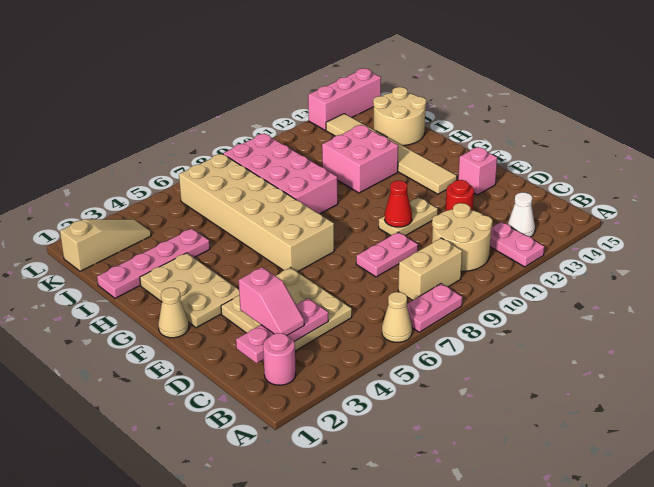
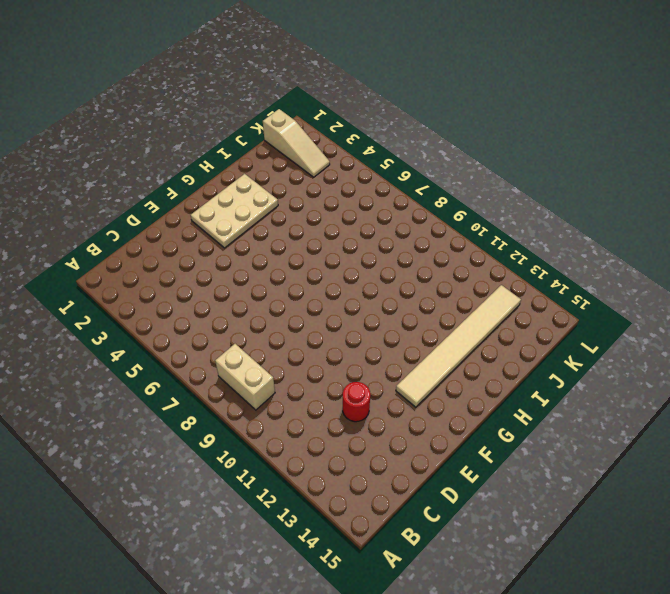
none -> tan 1x1 cone [382,292,412,342]
none -> pink 1x2 plate [407,284,462,332]
none -> pink 1x2 plate [490,222,544,267]

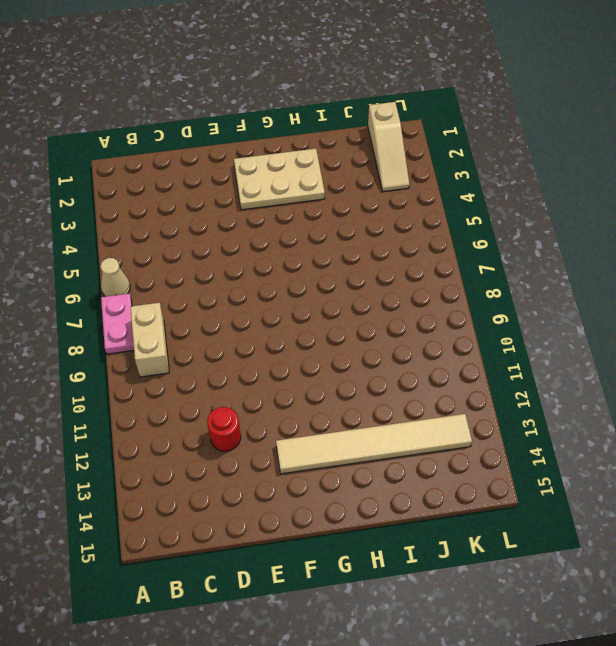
none -> pink 1x2 plate [490,222,544,267]
none -> pink 1x1 round brick [263,333,296,385]
none -> tan 2x2 round brick [432,203,492,271]

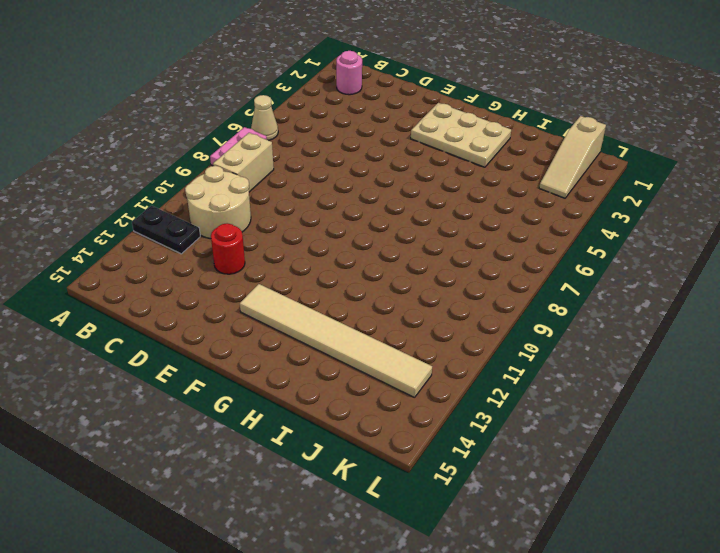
black 1x2 plate [132,206,200,254] -> pink 1x2 plate [490,222,544,267]
none -> white 1x1 cone [508,192,535,237]
none -> tan 3x3 plate [221,267,352,351]
none -> pink 1x2 plate [356,232,418,277]

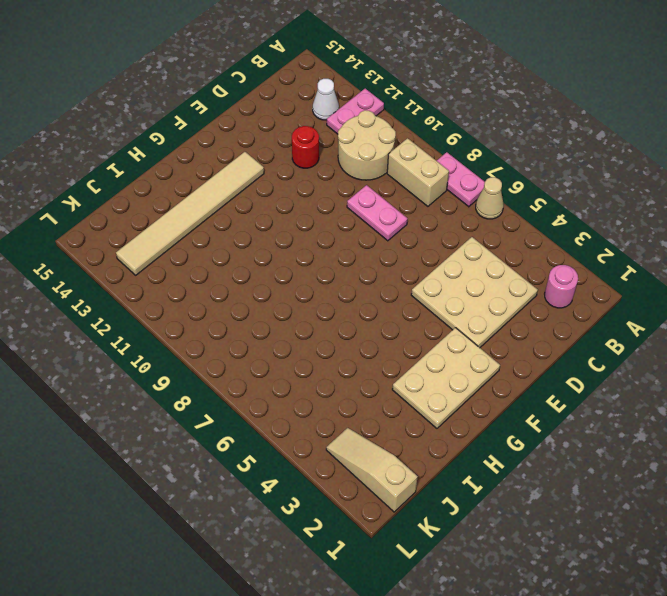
none -> tan 1x2 plate [379,197,438,236]
none -> pink 1x1 brick [458,147,497,195]
none -> tan 1x1 cone [158,288,189,338]

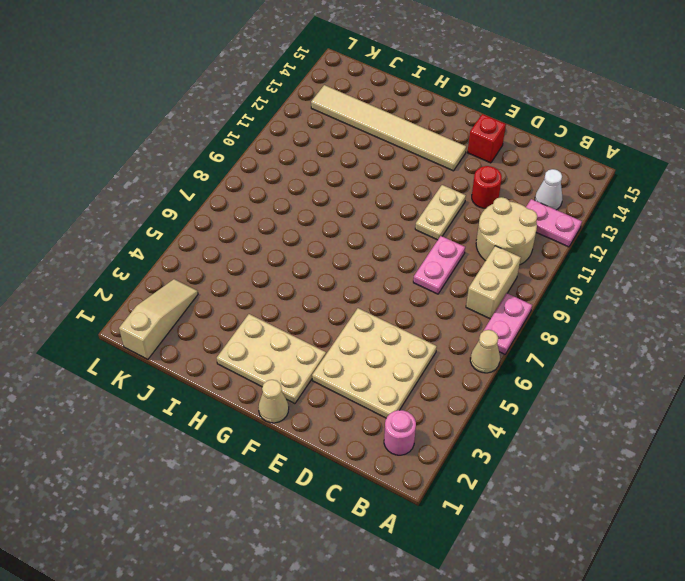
red 1x1 brick [467,114,506,163] -> pink 1x1 brick [458,147,497,195]
none -> tan 2x6 brick [179,154,334,272]
none -> pink 2x4 brick [223,133,338,214]
none -> pink 2x2 brick [322,125,398,193]

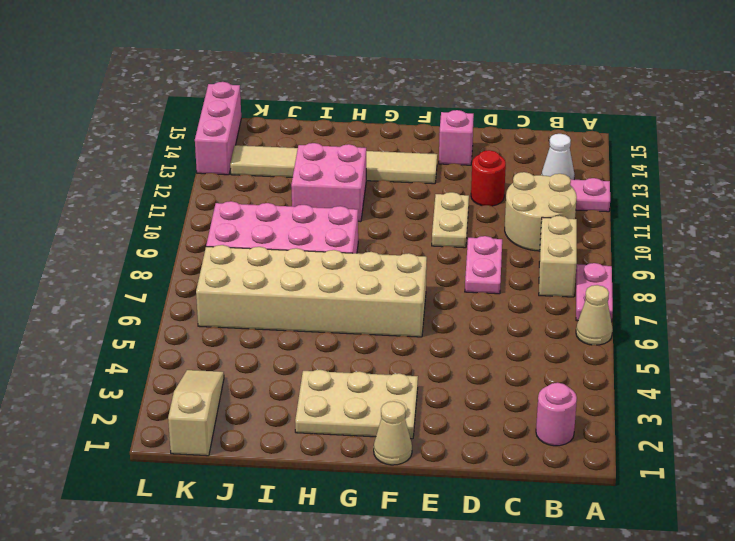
none -> tan 3x3 plate [221,267,352,351]
none -> pink 1x4 plate [97,229,210,298]
none -> tan 2x2 round brick [373,87,426,146]

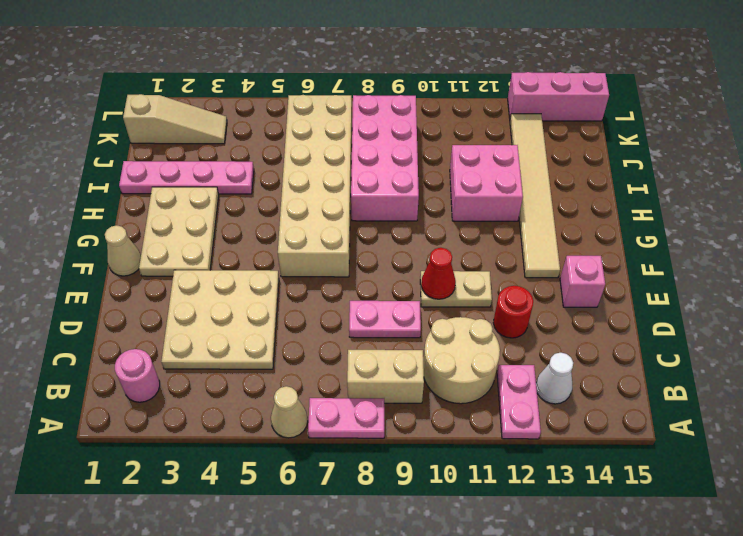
none -> tan 2x2 round brick [373,87,426,146]
none -> pink 1x3 plate [236,298,328,363]
none -> pink 1x2 slope [239,267,304,335]

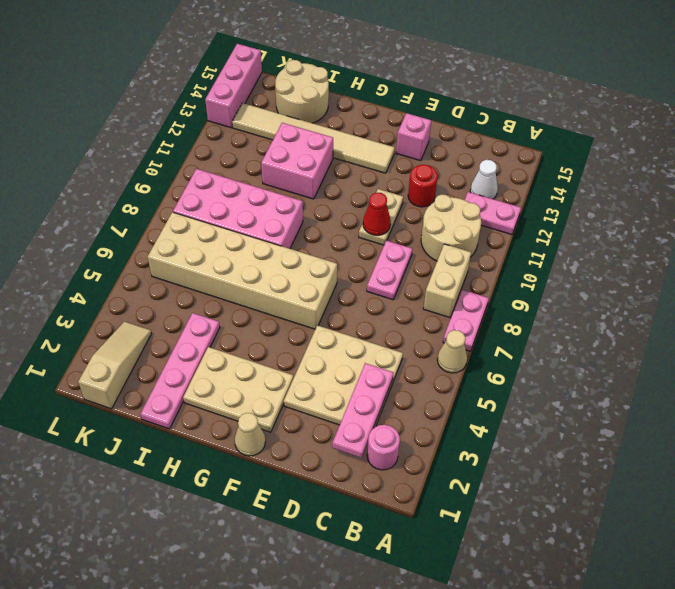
none -> pink 1x2 slope [239,267,304,335]

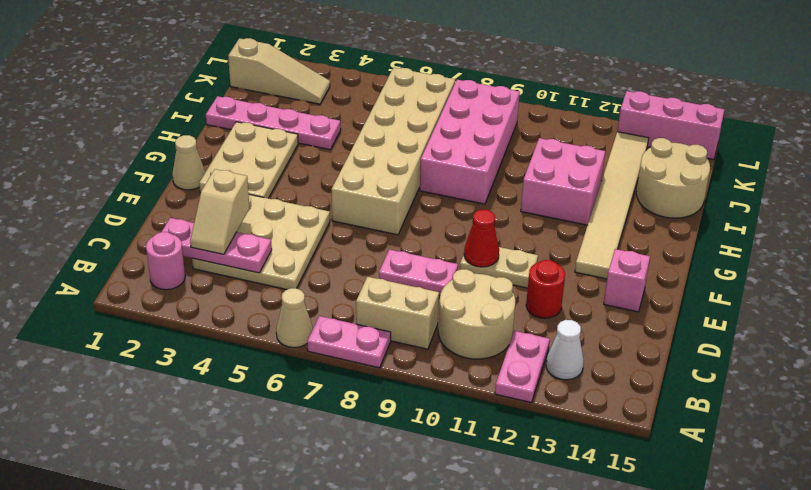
tan 1x2 slope [190,169,250,254] -> pink 1x2 slope [239,267,304,335]

